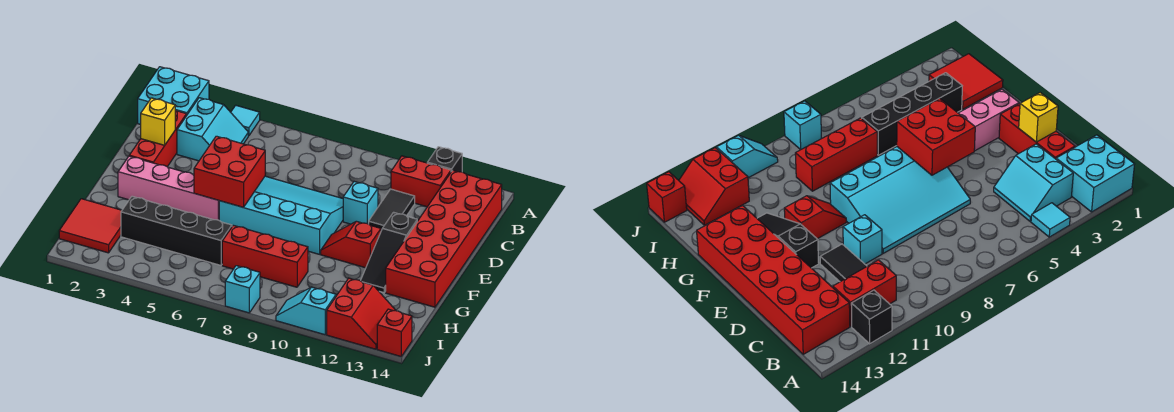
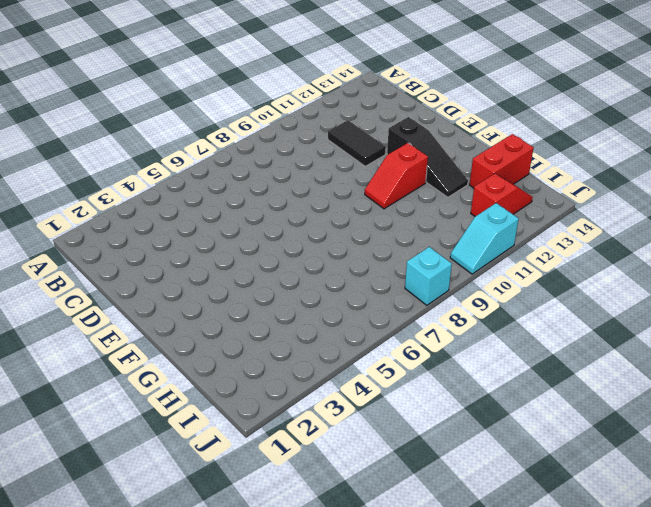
red 1x2 brick [470,134,533,188] -> red 1x2 brick moved to [391,156,451,207]
red 1x2 slope [471,174,533,216] -> red 2x2 slope [327,278,396,349]
none -> cyan 2x2 brick [138,67,209,125]
none -> cyan 1x1 tile [231,105,260,136]
none -> black 1x1 brick [427,147,462,172]

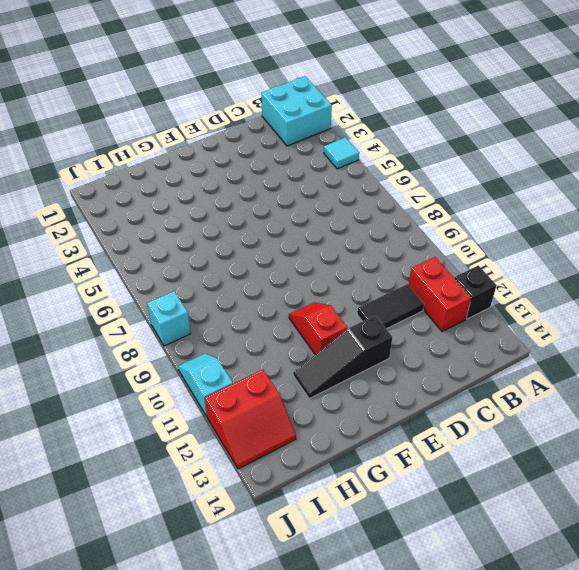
none -> cyan 2x2 slope [177,98,248,161]
none -> red 2x6 brick [386,170,502,307]
none -> red 1x3 brick [129,110,187,167]

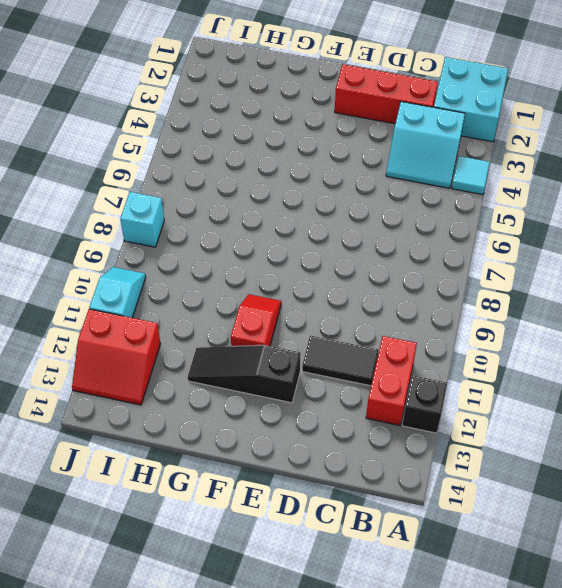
none -> red 2x6 brick [386,170,502,307]
none -> cyan 3x4 slope [219,176,343,254]
none -> cyan 1x1 brick [343,182,378,224]

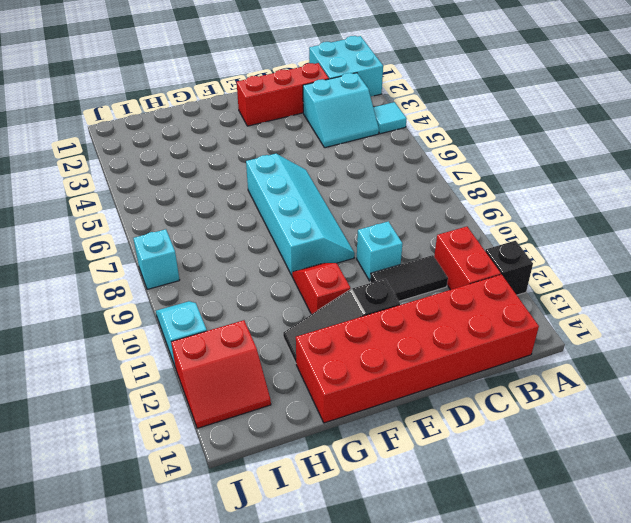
cyan 2x4 slope [246,154,355,275] -> cyan 3x4 slope [219,176,343,254]
none -> pink 1x4 brick [118,156,219,220]
none -> red 2x2 tile [59,199,122,253]
none -> black 1x4 brick [121,196,232,265]

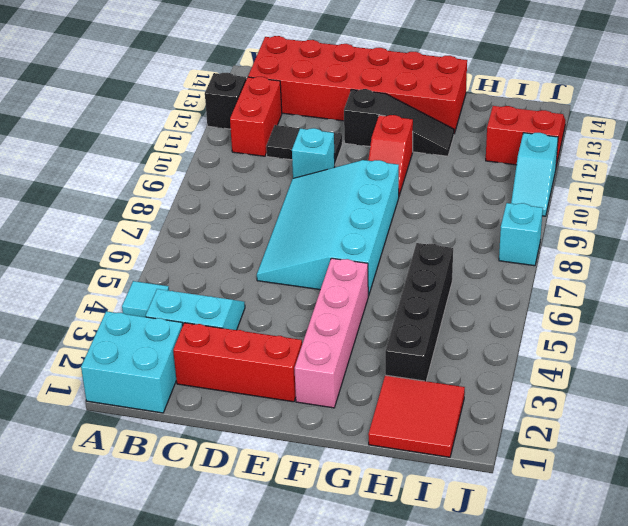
none -> red 1x3 brick [222,225,308,287]
none -> red 1x1 brick [377,309,412,356]
none -> yellow 1x1 brick [141,98,175,145]

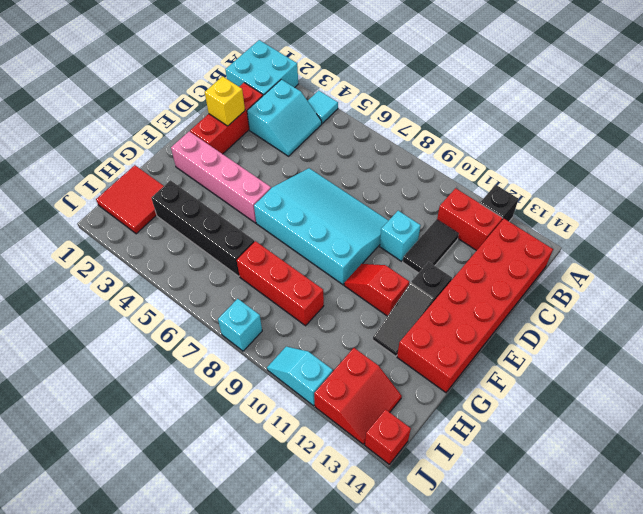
none -> red 2x2 brick [194,136,265,207]

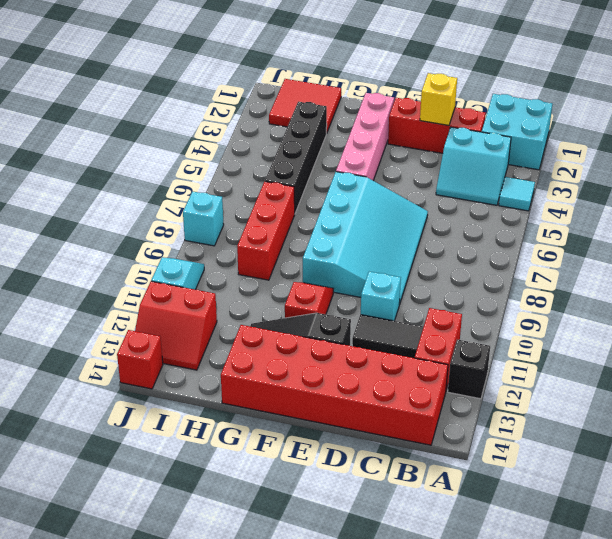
none -> red 2x2 brick [194,136,265,207]

